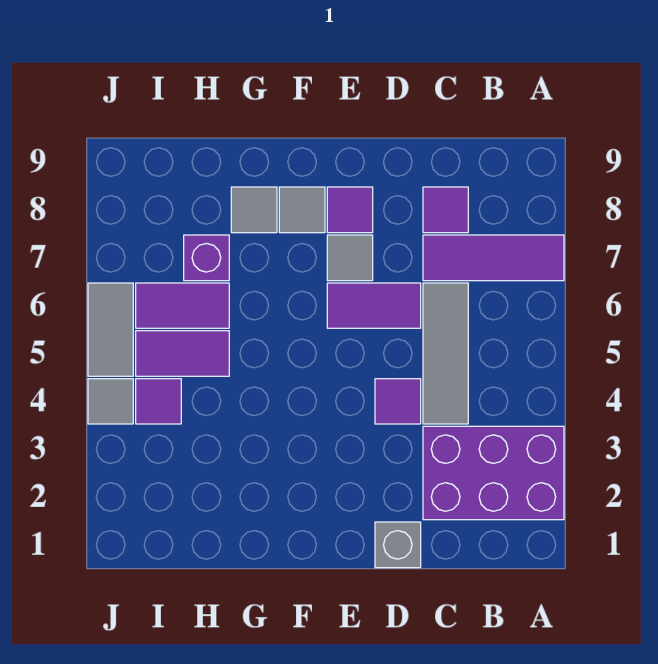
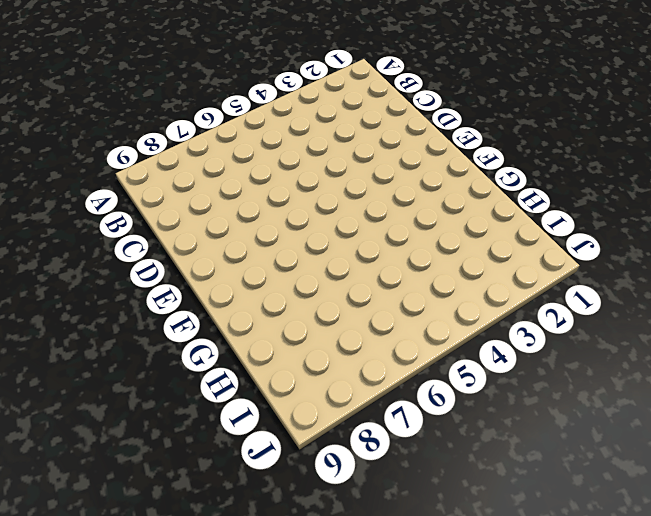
none -> purple 2x3 brick [423,426,564,520]
none -> purple 1x3 tile [423,235,564,281]
none -> grey 1x3 tile [423,283,468,424]

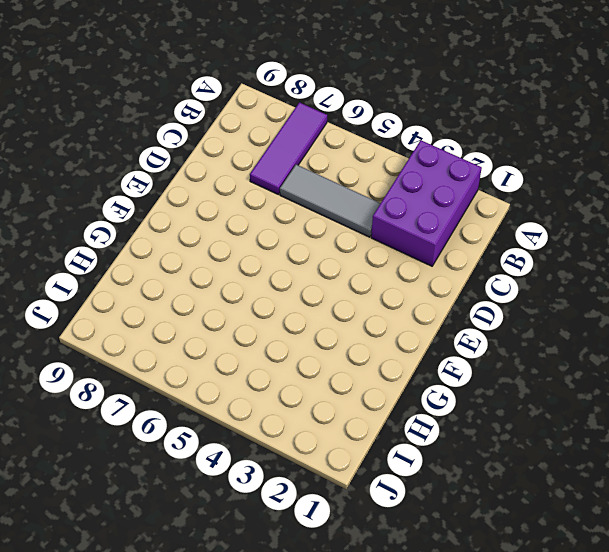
none -> purple 1x1 tile [423,187,468,233]
none -> grey 1x1 brick [375,522,421,568]
none -> purple 1x1 tile [375,379,421,424]

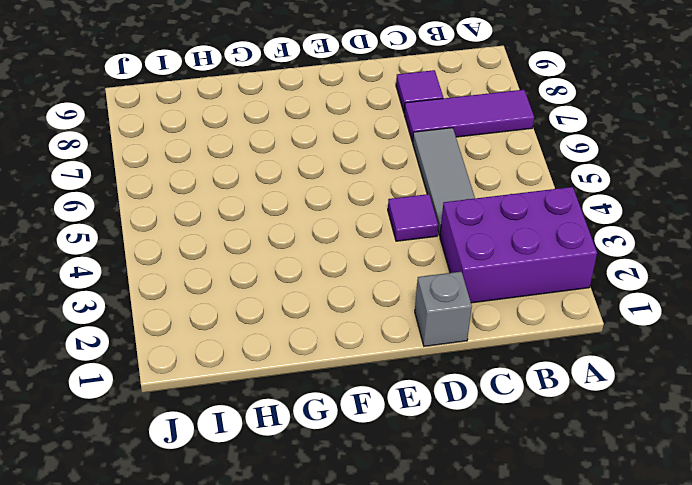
none -> purple 1x2 tile [327,283,421,328]
none -> grey 1x1 tile [327,235,373,281]
none -> purple 1x1 tile [327,187,373,233]

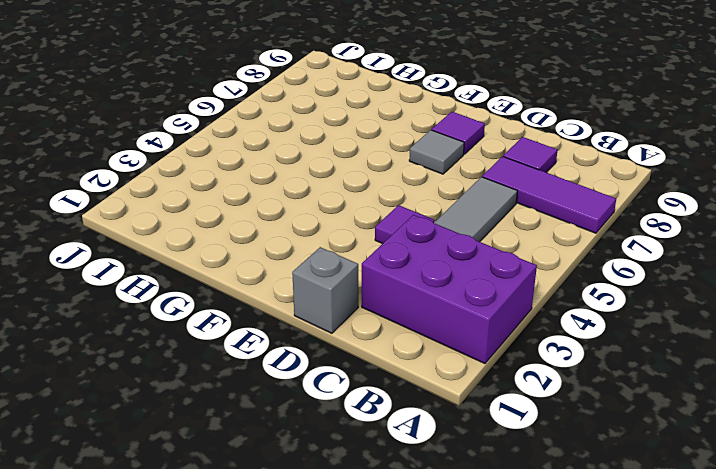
none -> purple 1x2 tile [327,283,421,328]
none -> grey 1x1 tile [279,187,325,233]
none -> grey 1x1 tile [231,187,277,233]

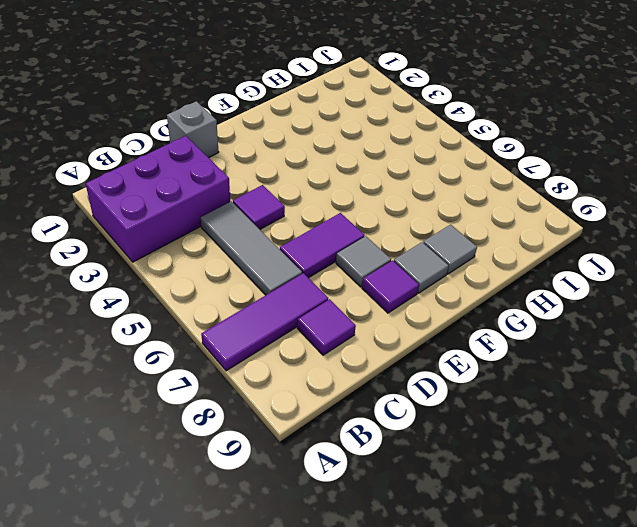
none -> purple 1x2 tile [136,331,229,376]
none -> purple 1x2 tile [136,283,229,328]
none -> purple 1x1 brick [184,235,229,281]

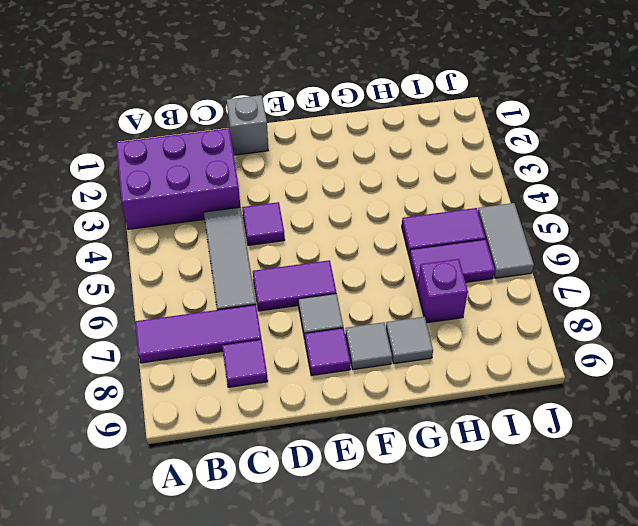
none -> purple 1x1 tile [136,379,181,424]
none -> grey 1x1 tile [88,379,133,424]

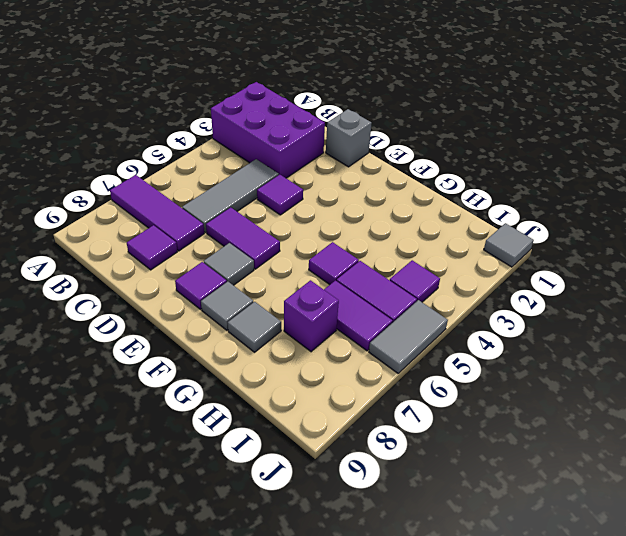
purple 1x1 tile [309,242,359,285] -> none
grey 1x1 tile [484,223,534,267] -> grey 1x1 tile moved to [88,379,133,424]

